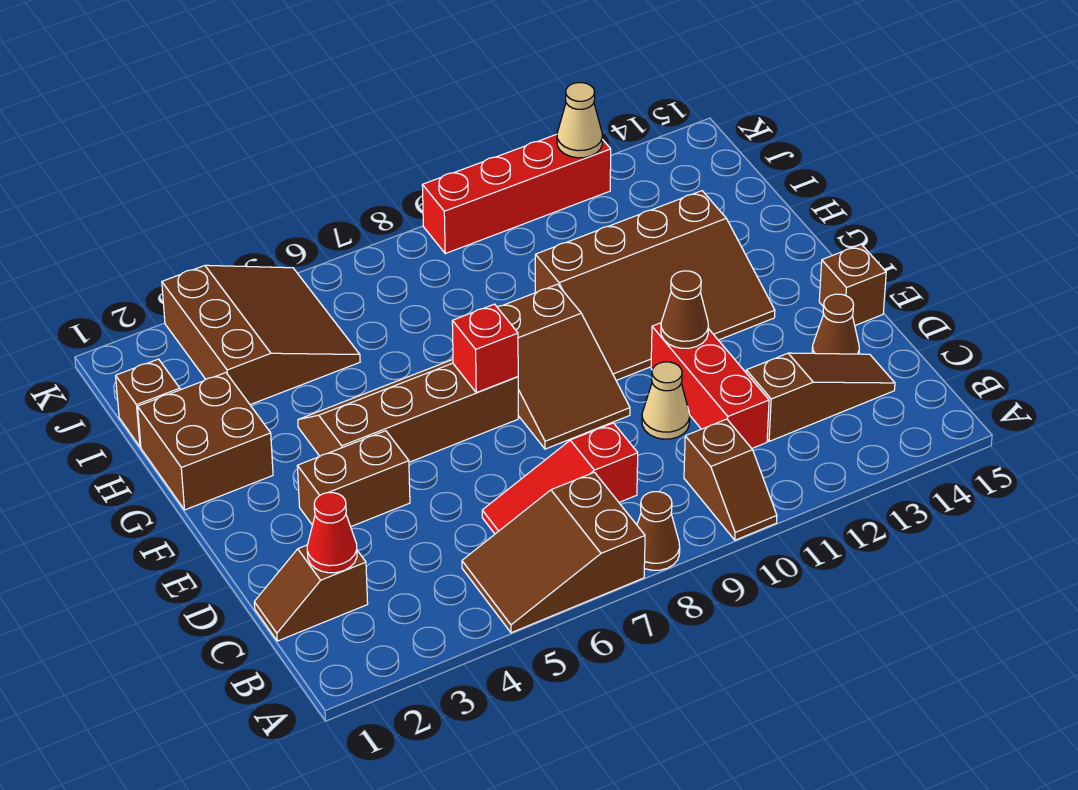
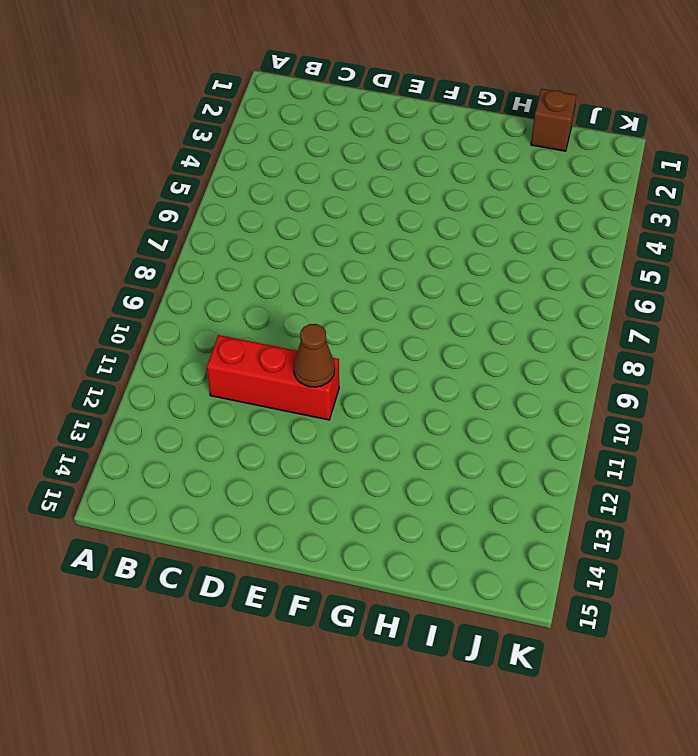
none -> brown 2x3 slope [462,472,645,633]
none -> brown 1x1 cone [637,492,680,570]
none -> brown 1x2 slope [684,419,777,540]

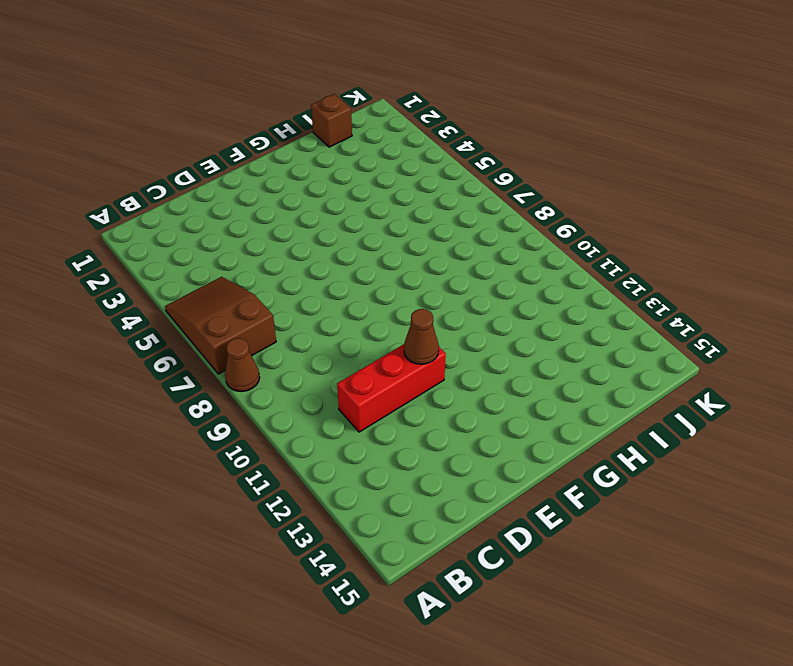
none -> brown 1x2 slope [684,419,777,540]
none -> brown 1x2 slope [254,545,368,641]
none -> red 1x3 slope [482,423,638,534]

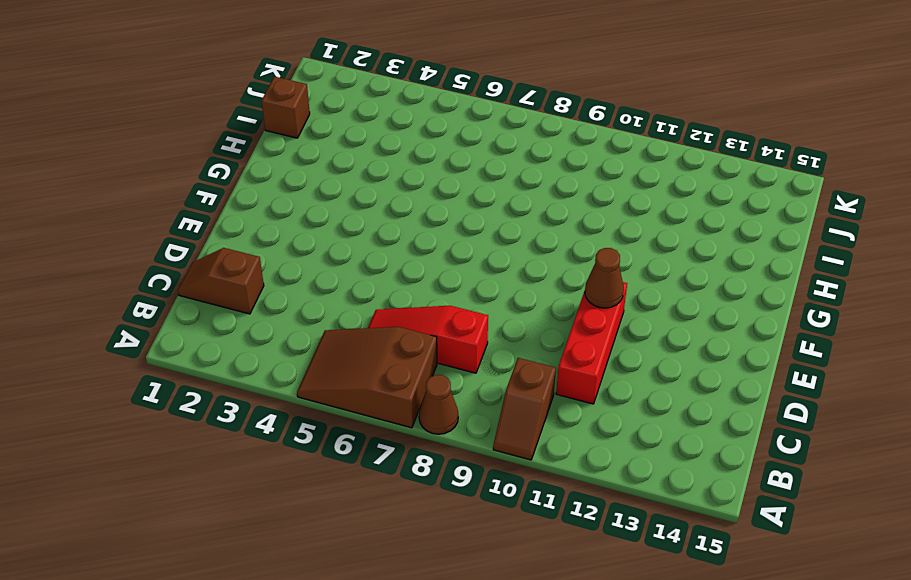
none -> brown 1x3 slope [746,353,895,441]
none -> tan 1x1 cone [642,362,690,439]
none -> brown 1x1 cone [812,294,859,354]

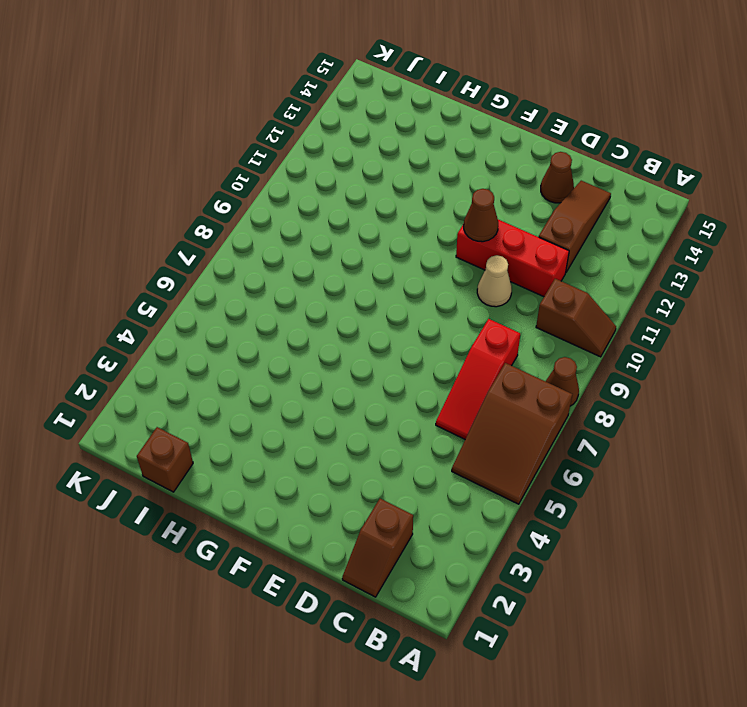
none -> brown 1x2 brick [297,431,410,527]
none -> brown 2x3 slope [497,284,630,449]
none -> brown 1x1 brick [819,244,886,325]

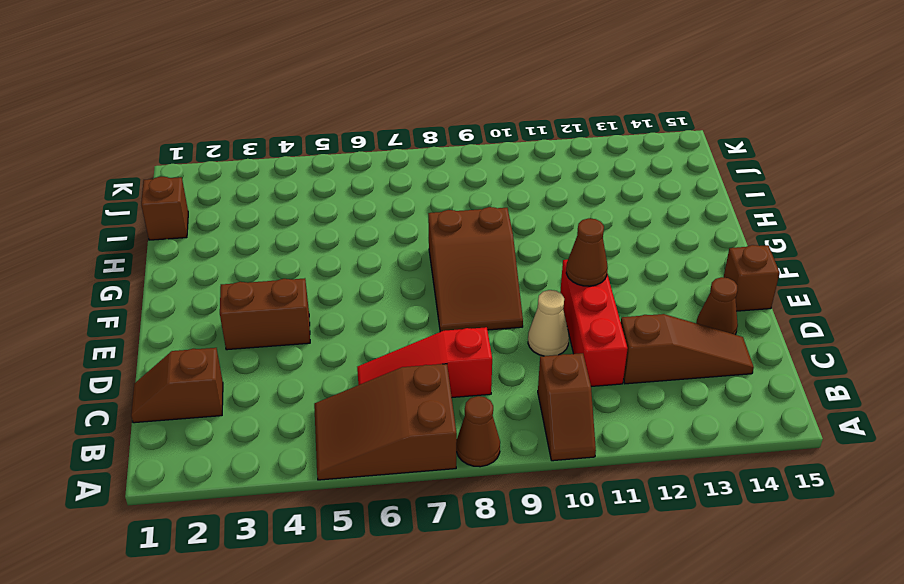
none -> brown 2x4 slope [298,360,518,462]
none -> brown 3x4 slope [535,191,775,380]
none -> brown 2x2 brick [138,373,273,510]

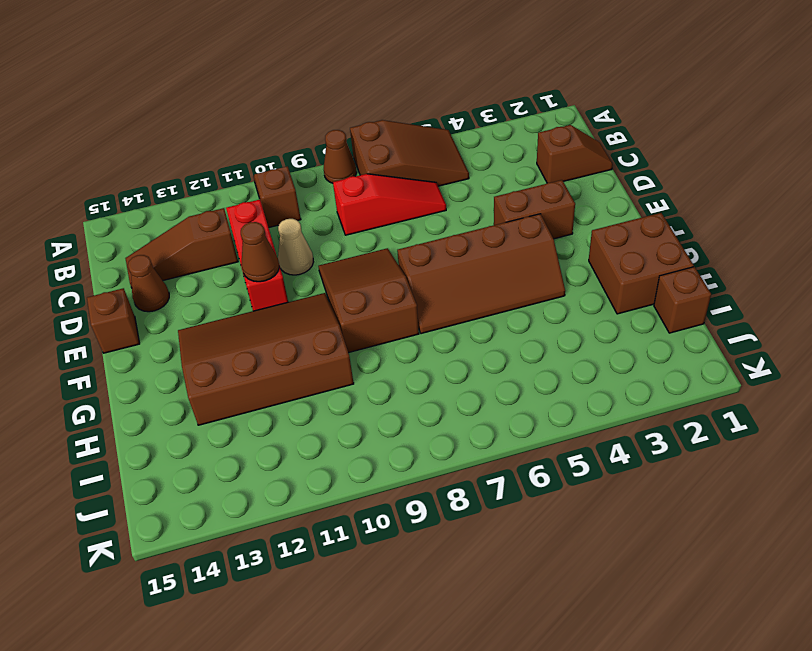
none -> brown 3x3 slope [162,265,360,405]
none -> red 1x4 brick [422,134,611,253]
none -> red 1x1 cone [307,493,357,573]

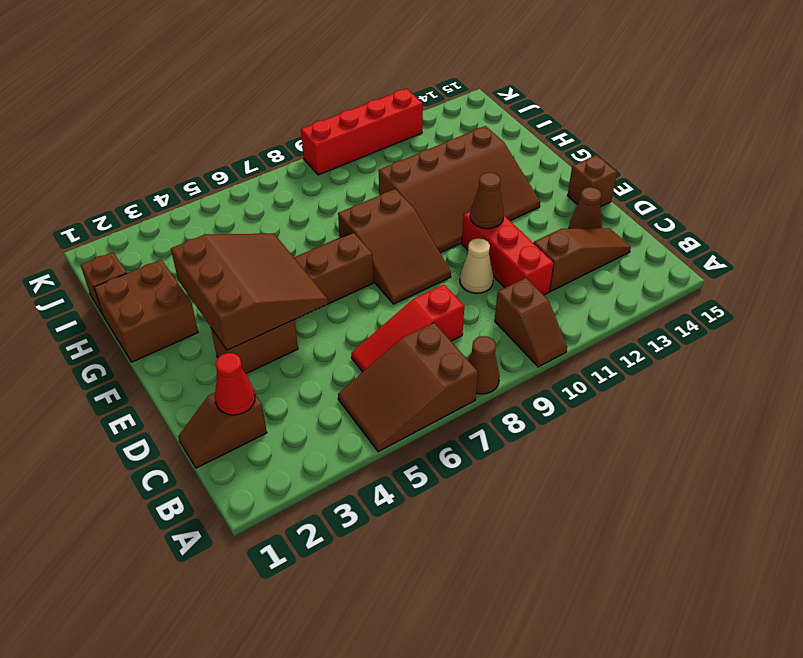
brown 3x3 slope [171,234,328,350] -> brown 3x3 slope moved to [162,265,360,405]
none -> red 1x1 brick [452,304,518,393]
none -> tan 1x1 cone [557,83,602,158]

